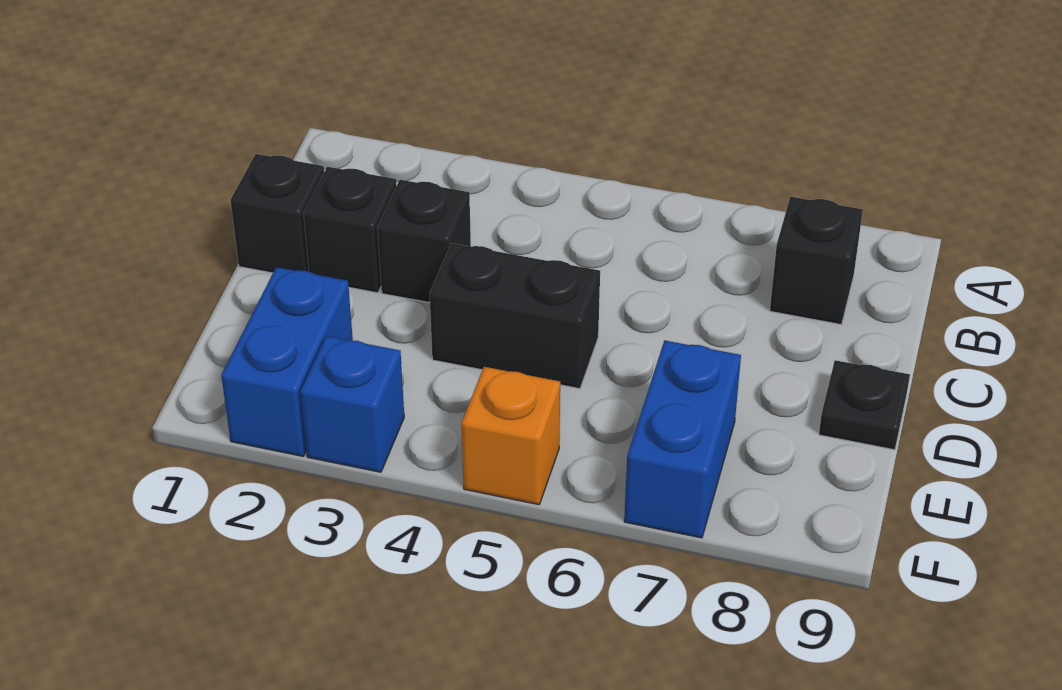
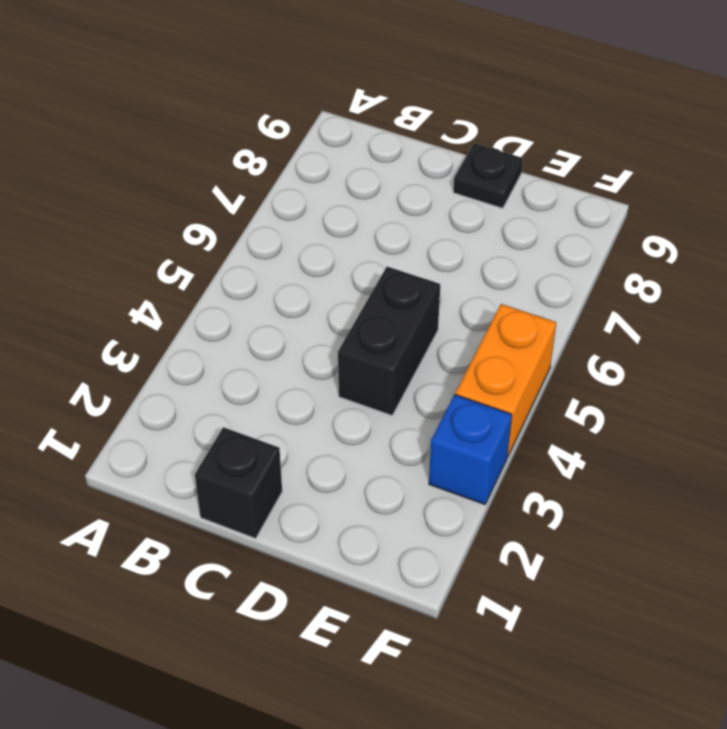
orange 1x2 brick [455,304,556,456] -> orange 1x1 brick [462,367,560,505]
none -> black 1x1 brick [770,197,863,325]
none -> black 1x1 brick [303,167,396,293]

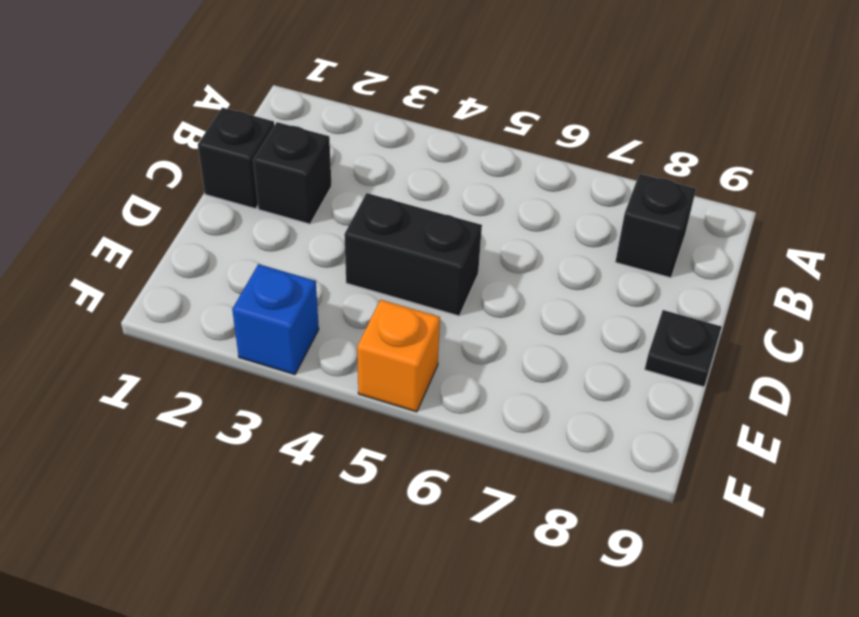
none -> black 1x1 brick [377,180,471,303]
none -> blue 1x2 brick [221,267,353,456]

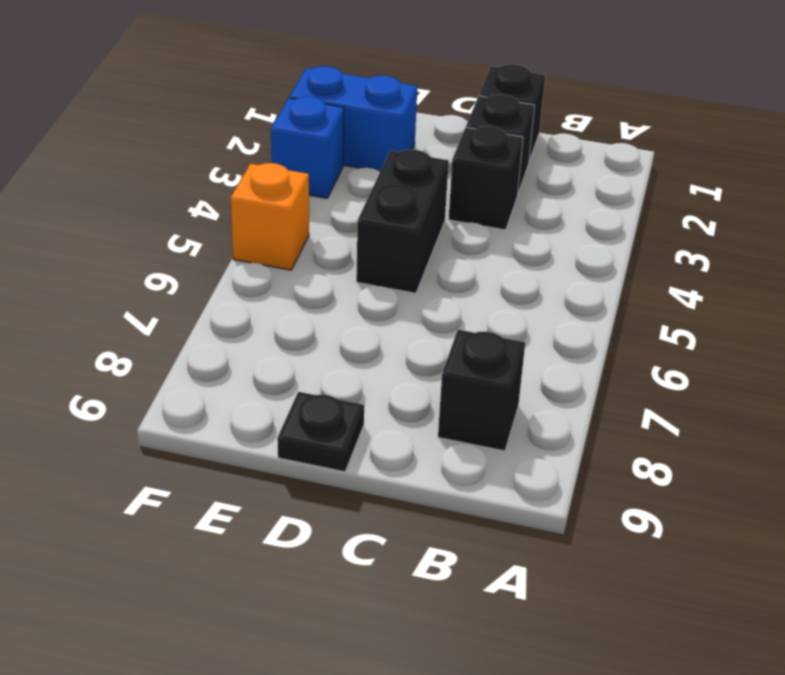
none -> blue 1x2 brick [624,340,741,538]

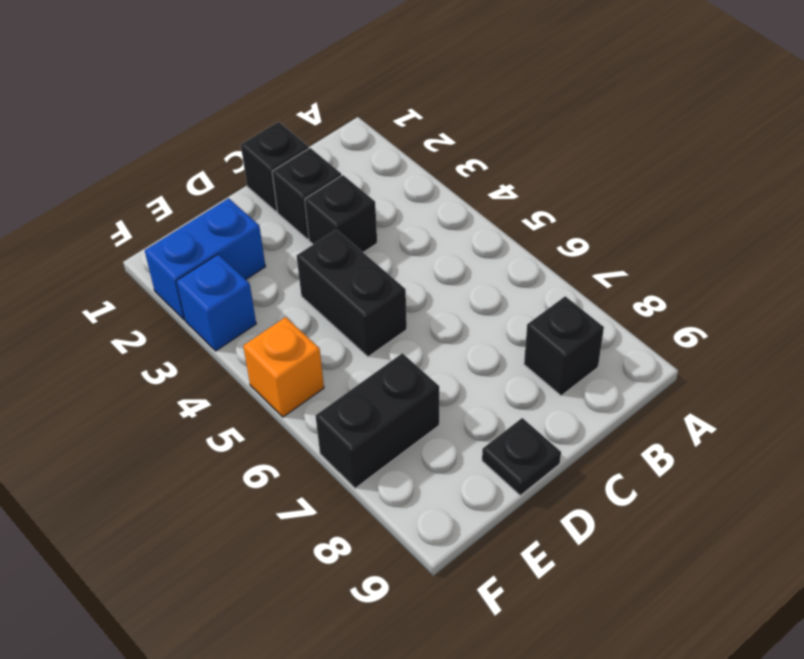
black 1x2 brick [316,353,439,488] -> blue 1x2 brick [624,340,741,538]

